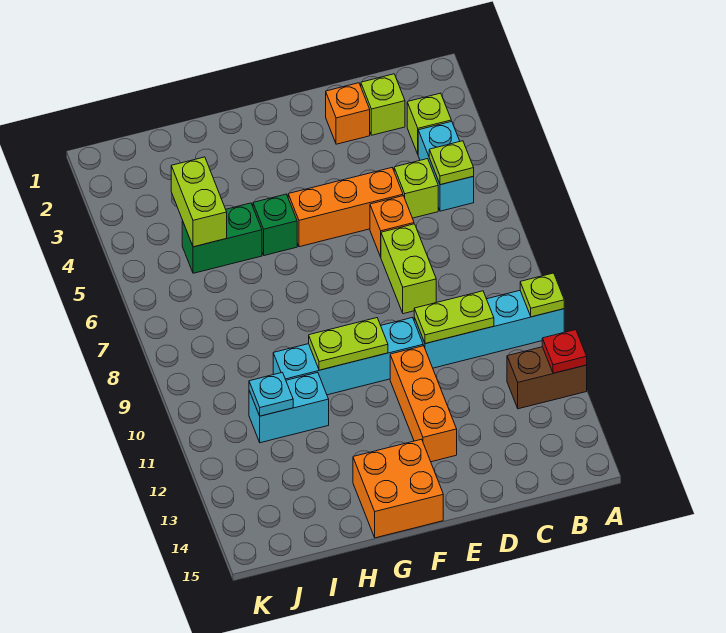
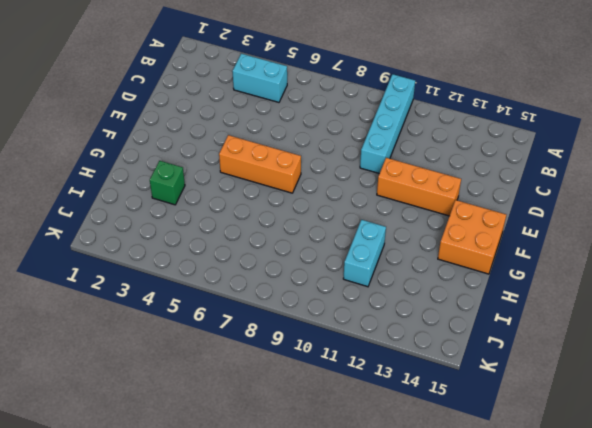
orange 1x3 brick [219,135,301,193] -> orange 1x3 brick turned to [288,168,403,247]
green 1x1 brick [150,161,185,205] -> green 1x1 brick moved to [253,194,297,256]
none -> brown 1x2 brick [507,347,587,409]
none -> lime 1x1 brick [407,93,451,154]
none -> lime 1x1 brick [361,74,405,135]

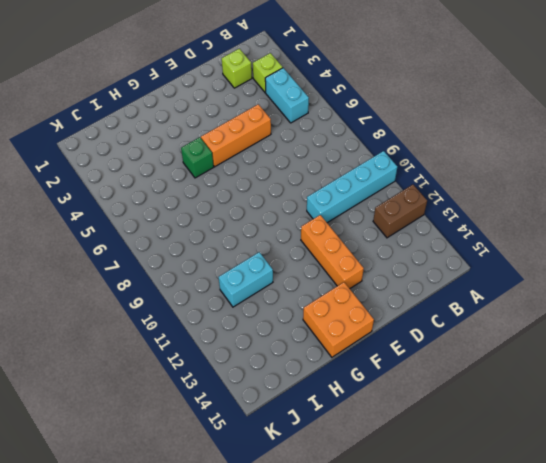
none -> lime 1x1 brick [394,159,438,218]
none -> orange 1x1 brick [326,83,370,144]
none -> orange 1x1 brick [370,196,414,257]

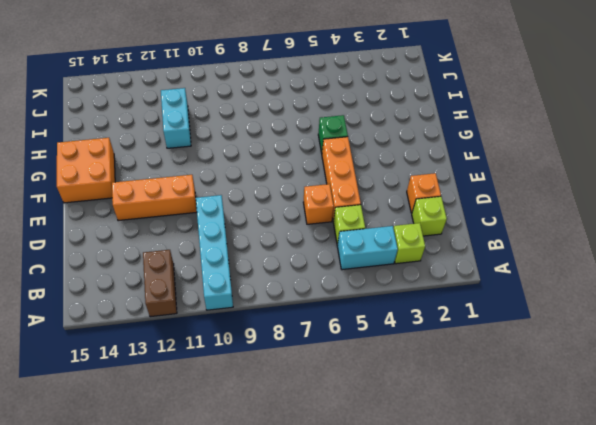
none -> lime 1x2 brick [381,224,436,314]
none -> cyan 1x4 brick [273,318,423,395]
none -> green 1x2 brick [182,203,262,273]

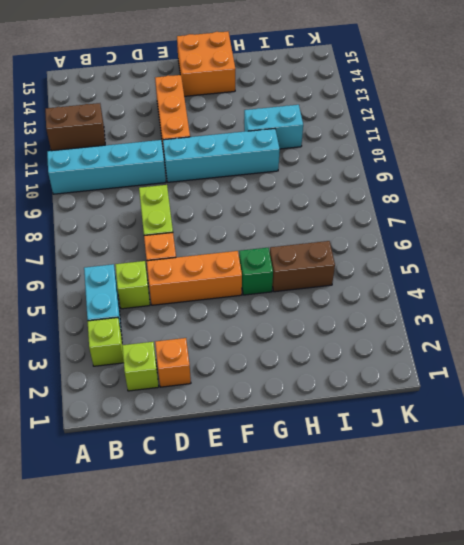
brown 1x2 brick [270,241,335,292] -> green 1x2 brick [182,203,262,273]
none -> lime 1x1 plate [520,273,564,317]
none -> red 1x1 plate [542,330,587,373]
none -> lime 1x1 plate [429,141,474,185]

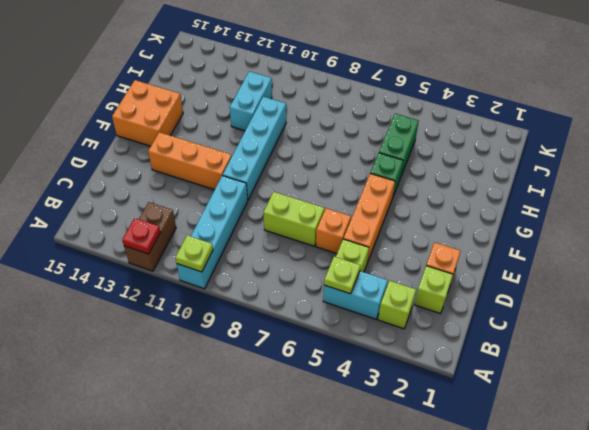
none -> lime 1x2 plate [414,291,494,344]
none -> lime 1x2 plate [309,318,388,370]
none -> lime 1x2 brick [171,157,227,247]

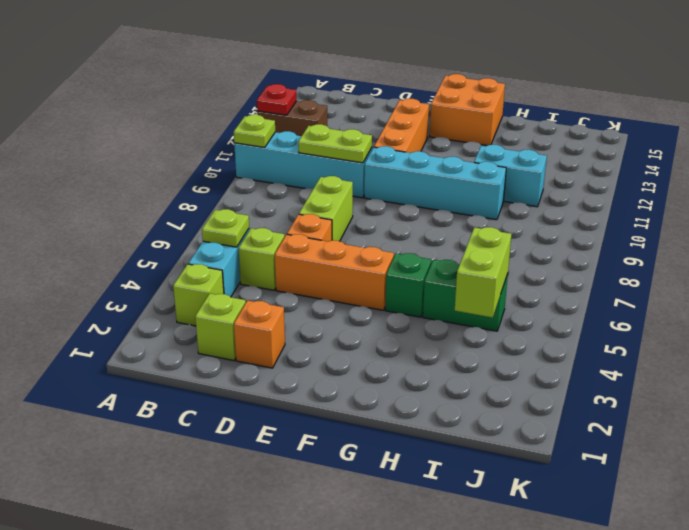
none -> lime 1x2 plate [309,318,388,370]
none -> cyan 1x1 plate [249,372,293,416]

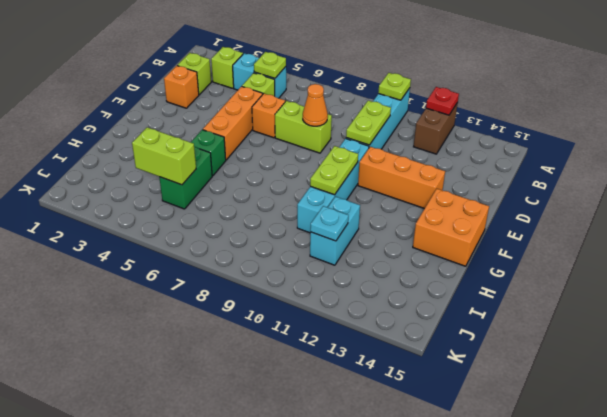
orange 1x1 cone [303,84,328,126] -> none

